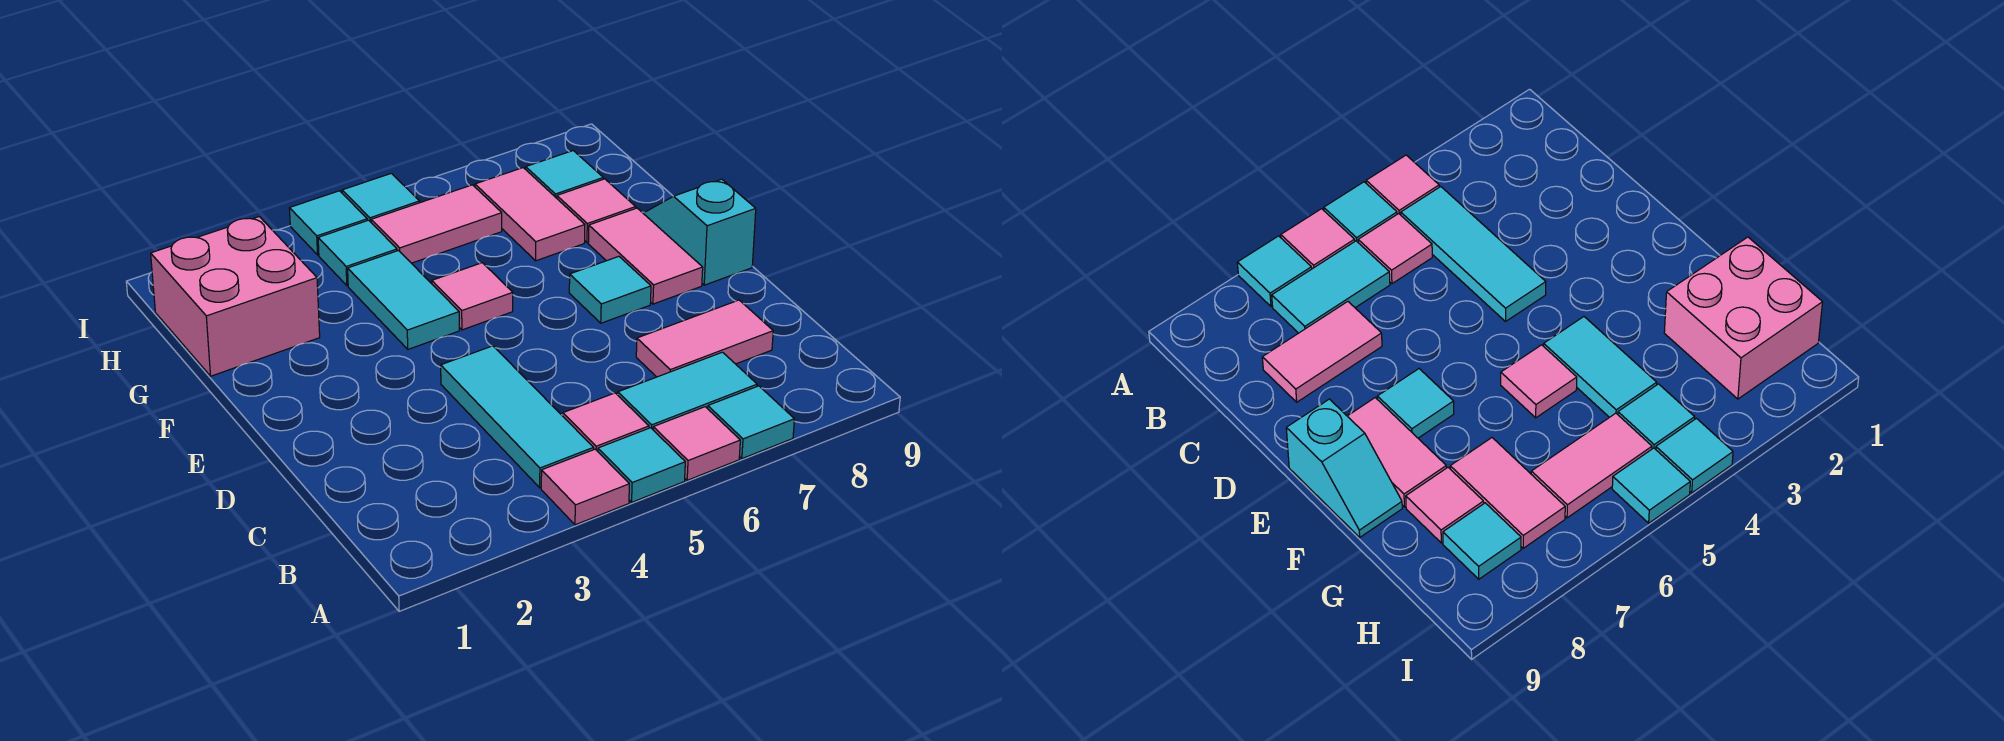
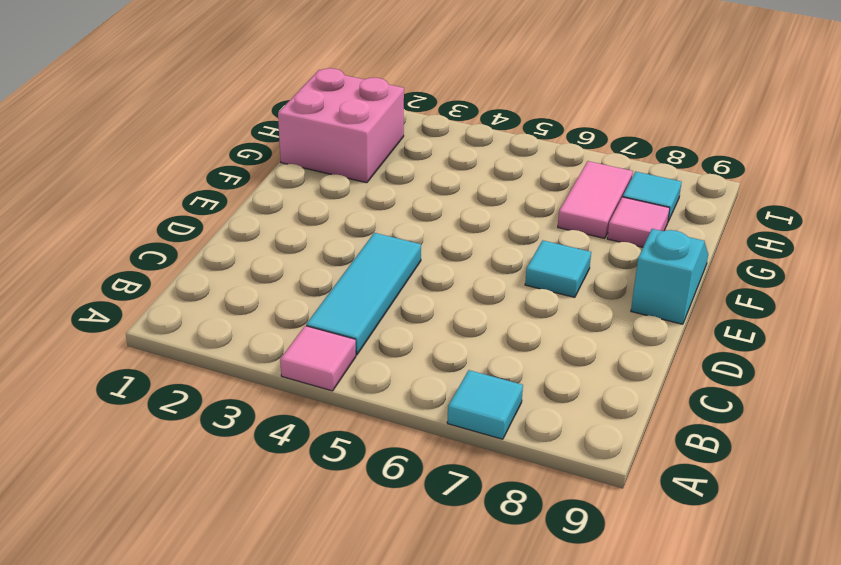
none -> cyan 1x1 tile [598,428,685,502]
none -> pink 1x1 tile [653,407,740,480]
none -> pink 1x1 tile [563,393,649,451]

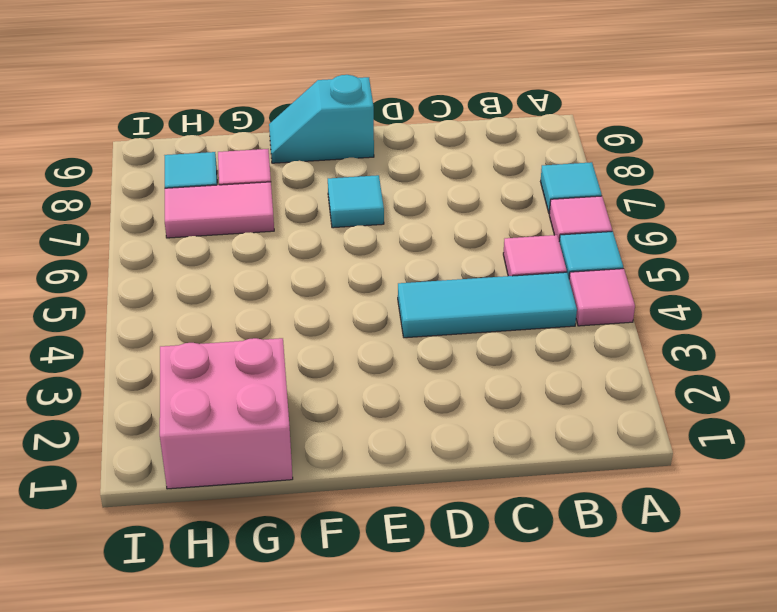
none -> cyan 1x2 tile [618,352,757,429]
none -> pink 1x2 tile [636,300,773,377]
none -> pink 1x2 tile [588,208,703,304]

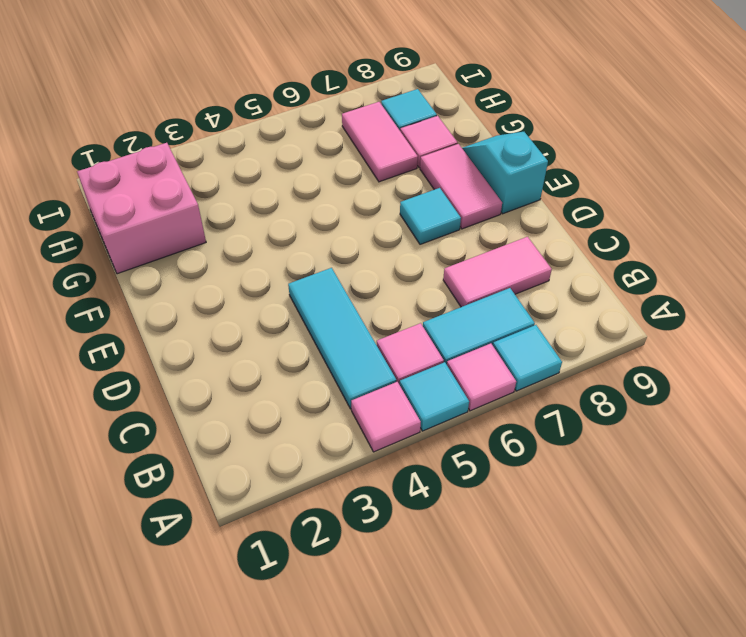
none -> cyan 1x2 tile [348,251,459,349]
none -> pink 1x1 tile [432,263,513,330]
none -> cyan 1x1 tile [318,220,397,286]

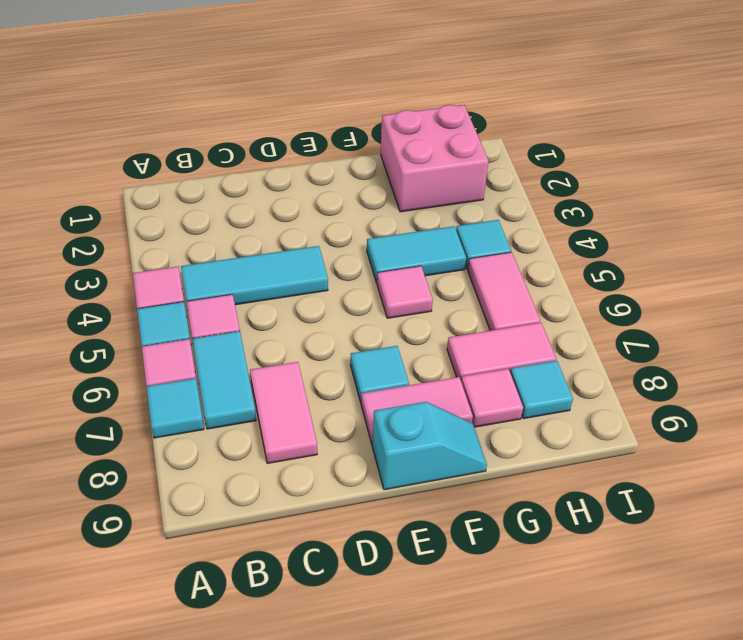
none -> cyan 1x1 tile [289,191,367,255]
none -> cyan 1x1 tile [342,173,420,222]

